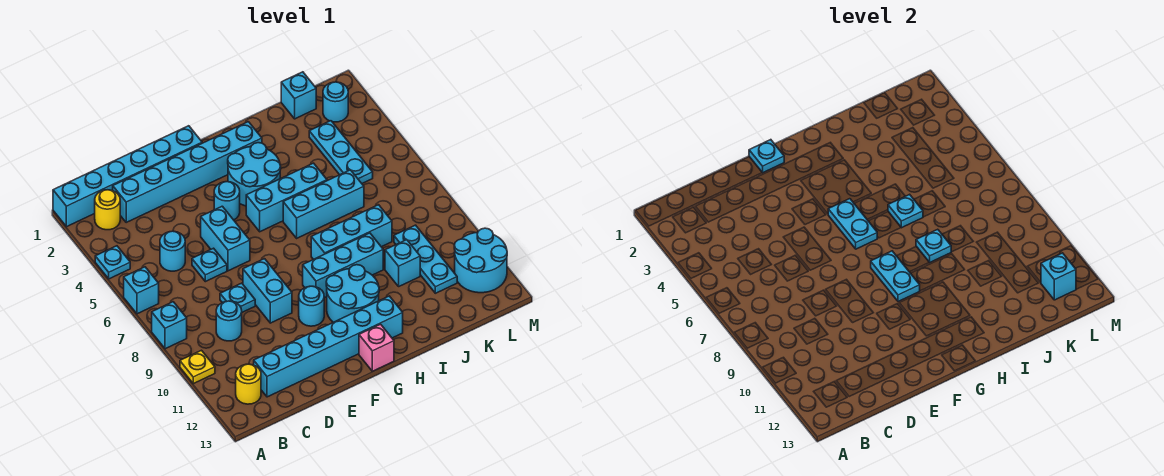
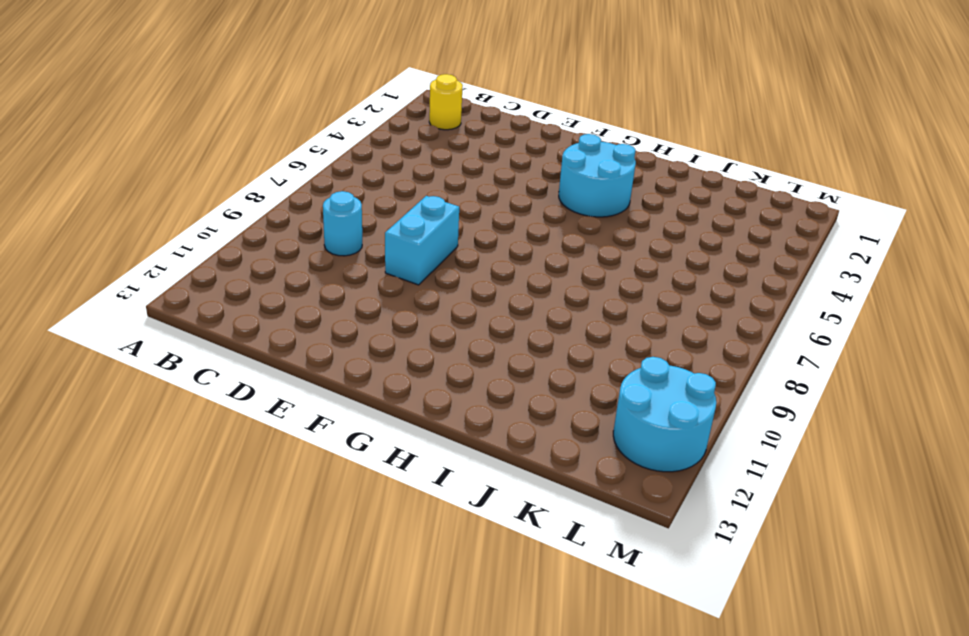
none -> cyan 1x6 brick [53,126,202,227]
none -> cyan 1x1 plate [95,246,130,279]
none -> cyan 1x1 brick [124,267,159,314]
none -> cyan 1x1 brick [152,302,187,349]

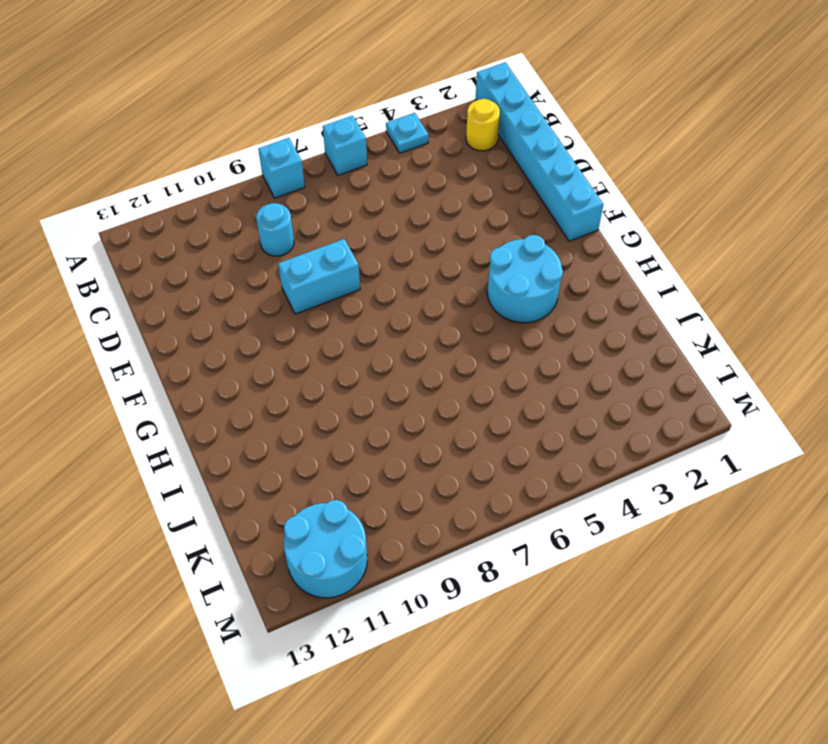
none -> yellow 1x1 plate [180,350,215,384]
none -> yellow 1x1 round brick [236,364,261,404]
none -> cyan 1x6 brick [113,122,262,222]
none -> cyan 1x1 round brick [160,231,185,271]

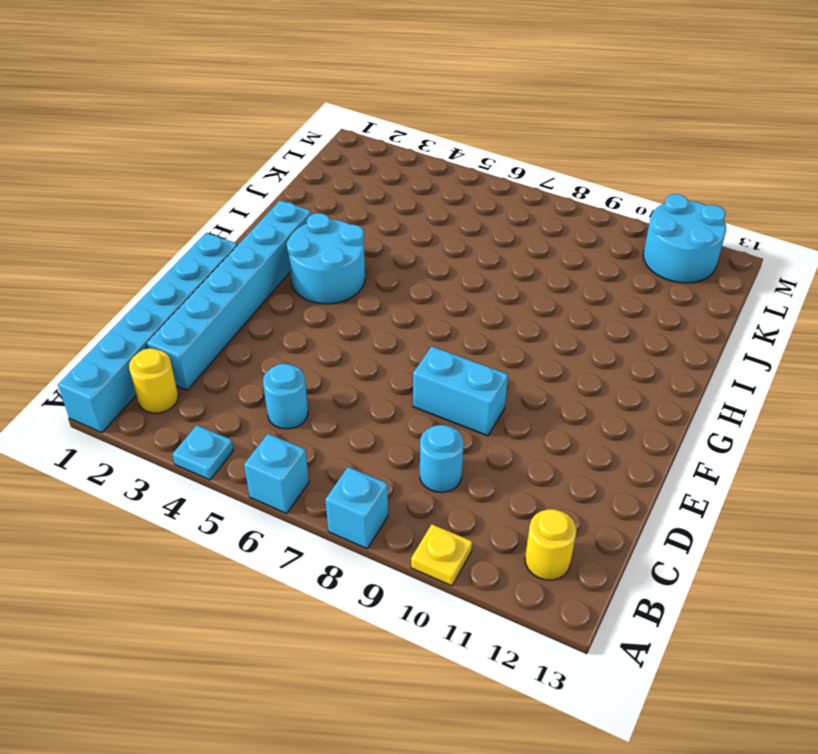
none -> cyan 1x6 brick [254,296,403,397]
none -> cyan 1x1 plate [192,248,227,282]
none -> cyan 1x1 plate [220,283,255,312]
none -> cyan 1x2 brick [201,206,250,271]

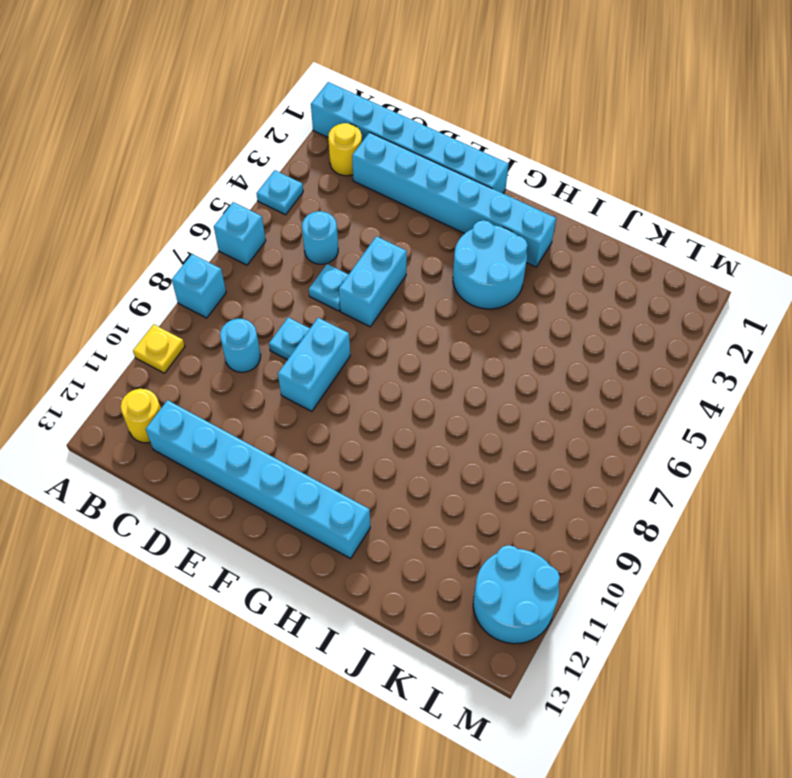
none -> cyan 1x1 round brick [214,182,240,220]
none -> cyan 1x1 round brick [299,286,324,326]
none -> cyan 1x3 brick [246,163,327,232]
none -> cyan 1x3 brick [303,233,383,298]

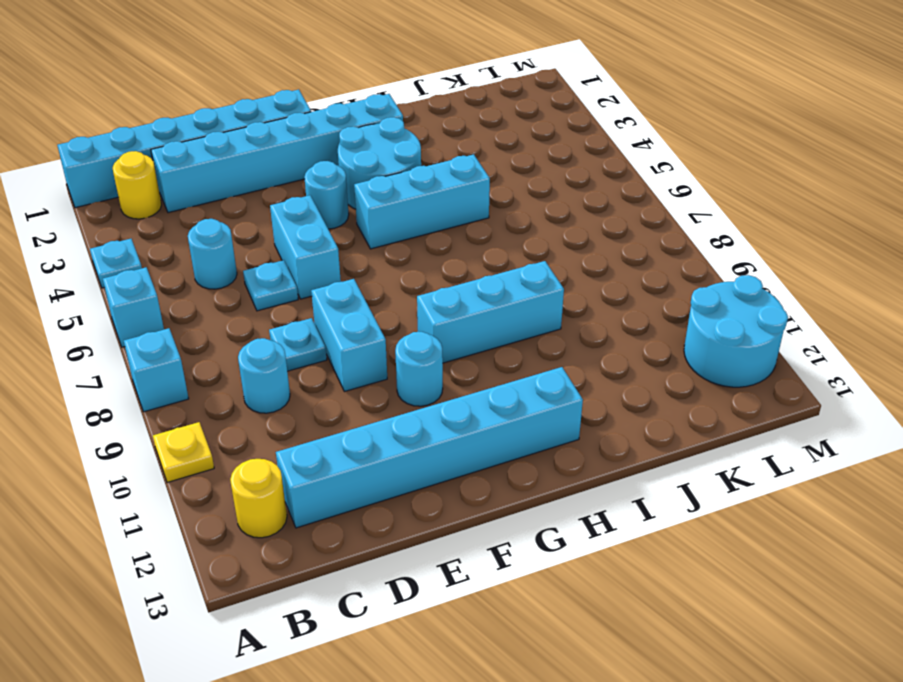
none -> cyan 2x2 round brick [326,265,379,322]
none -> pink 1x1 brick [359,324,394,371]
none -> cyan 1x3 brick [283,170,364,238]
none -> cyan 1x3 brick [311,205,392,259]

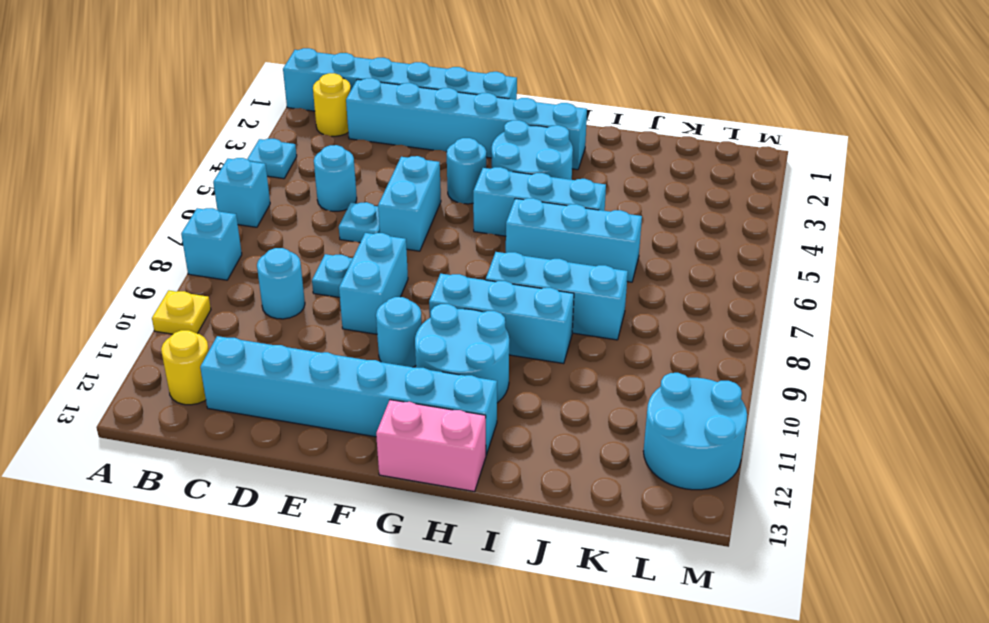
pink 1x2 brick [376,400,486,491] -> pink 1x1 brick [359,324,394,371]
none -> cyan 1x1 brick [385,240,420,286]
none -> cyan 1x1 brick [281,72,316,119]
none -> cyan 1x3 plate [309,121,373,183]
none -> cyan 1x3 plate [394,225,457,293]

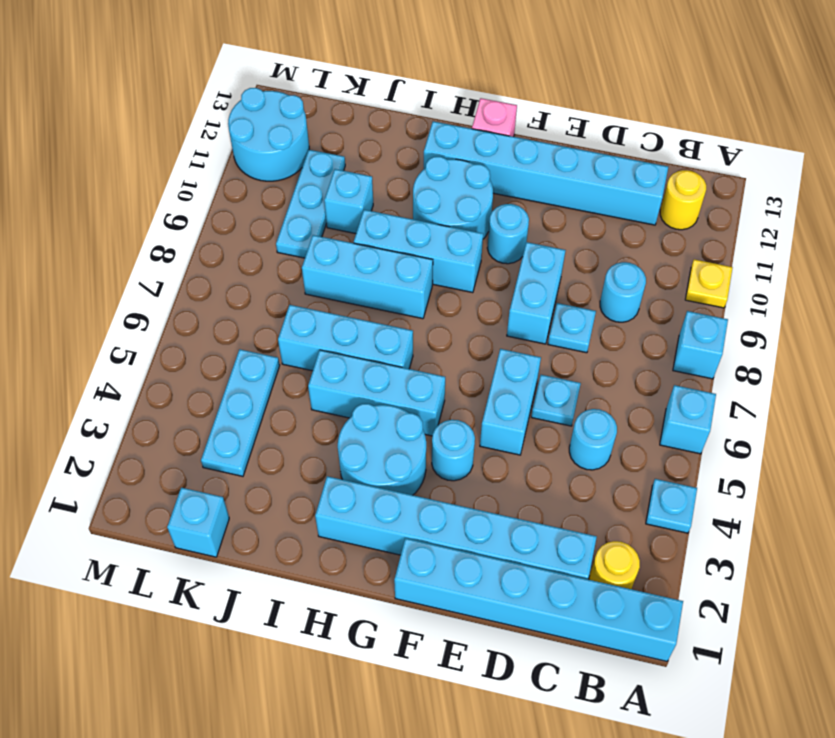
none -> cyan 1x1 round brick [323,82,348,122]
none -> cyan 1x1 plate [749,140,784,173]
none -> cyan 1x2 plate [828,199,877,249]
none -> cyan 1x2 plate [871,251,920,302]

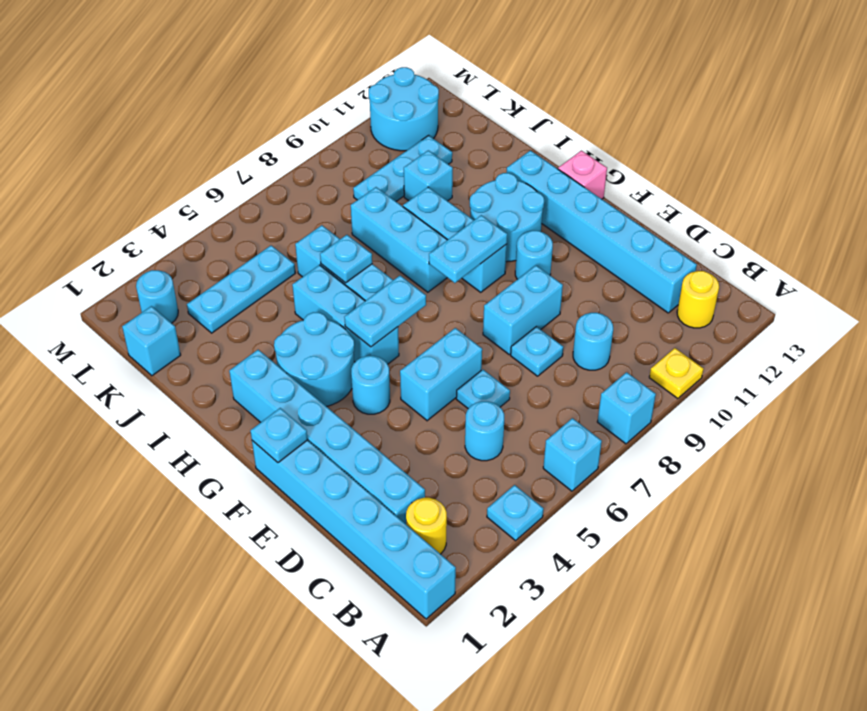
none -> cyan 1x1 plate [916,229,951,262]
none -> cyan 1x1 brick [1041,253,1076,300]

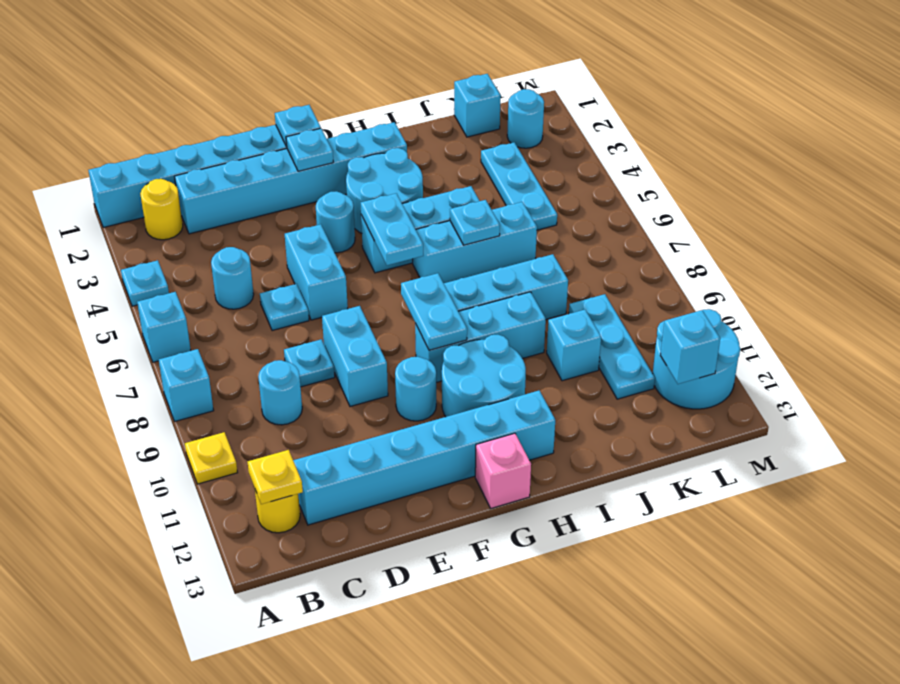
yellow 1x1 plate [248,450,303,504] -> none
cyan 1x1 plate [286,128,333,171] -> cyan 1x1 plate moved to [916,229,951,262]

